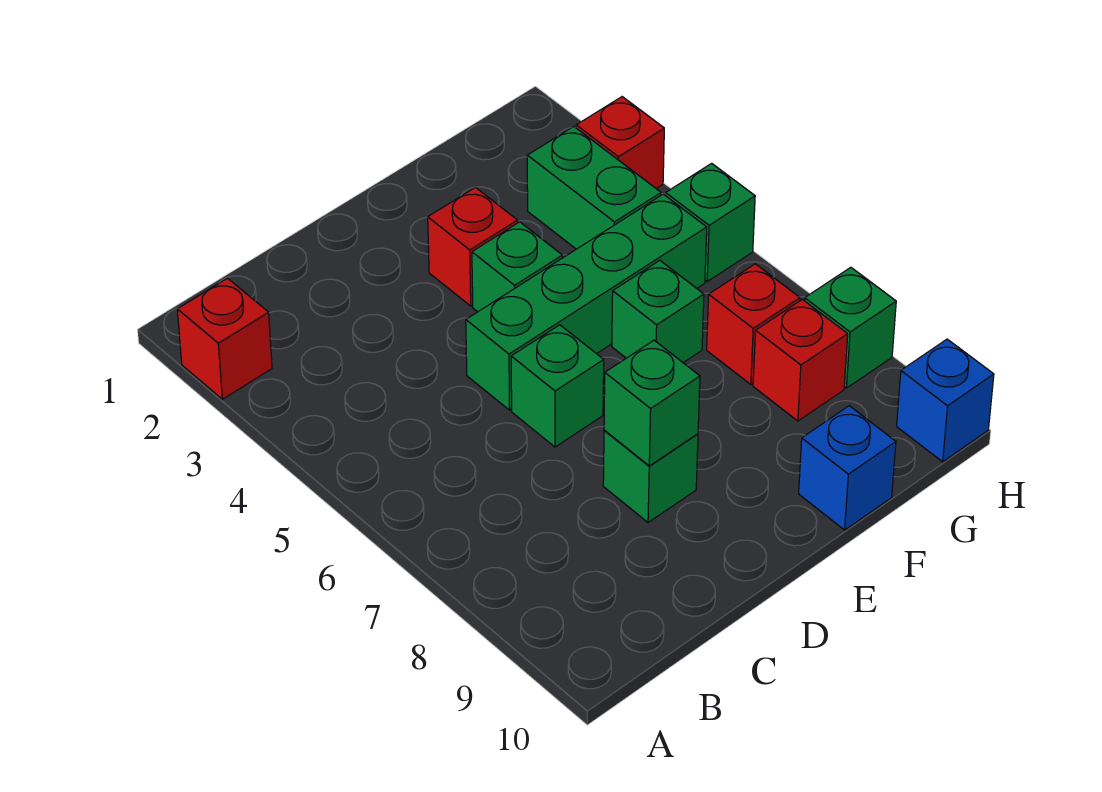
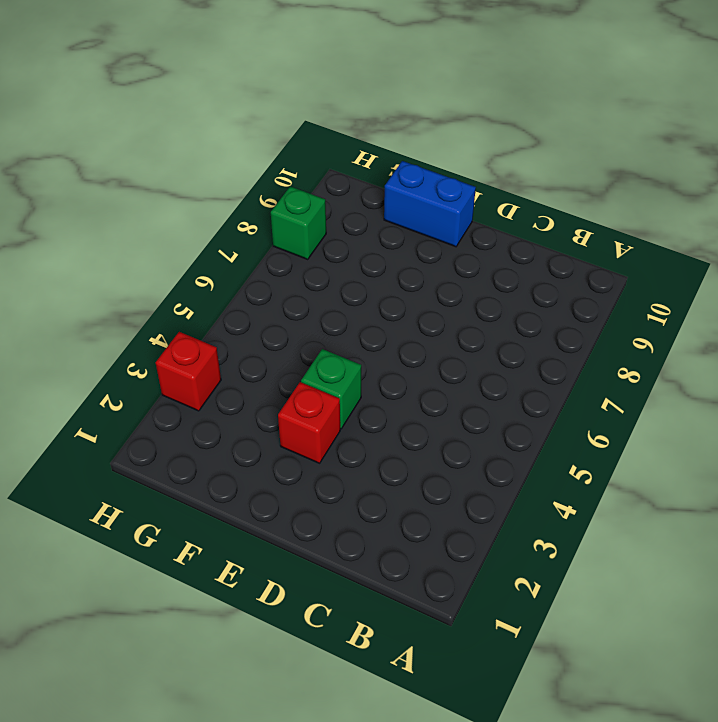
blue 1x2 brick [384,161,476,247] -> blue 1x1 brick [799,406,896,530]
none -> red 1x1 brick [177,278,272,399]
none -> green 1x4 brick [466,194,707,410]
none -> green 1x1 brick [511,325,604,447]

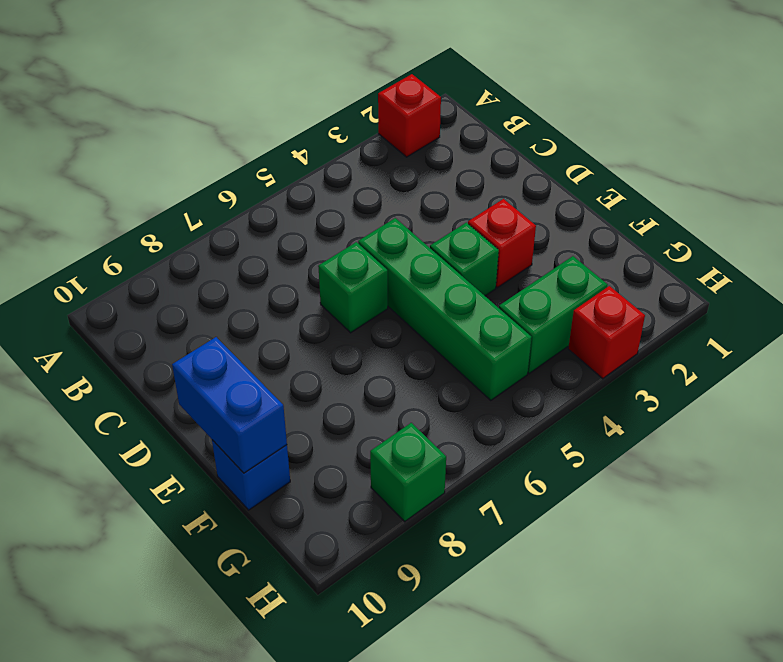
blue 1x2 brick [172,337,287,473] -> none
none -> green 1x1 brick [603,430,698,522]
none -> green 1x1 brick [612,260,704,363]
none -> red 1x1 brick [707,264,800,384]

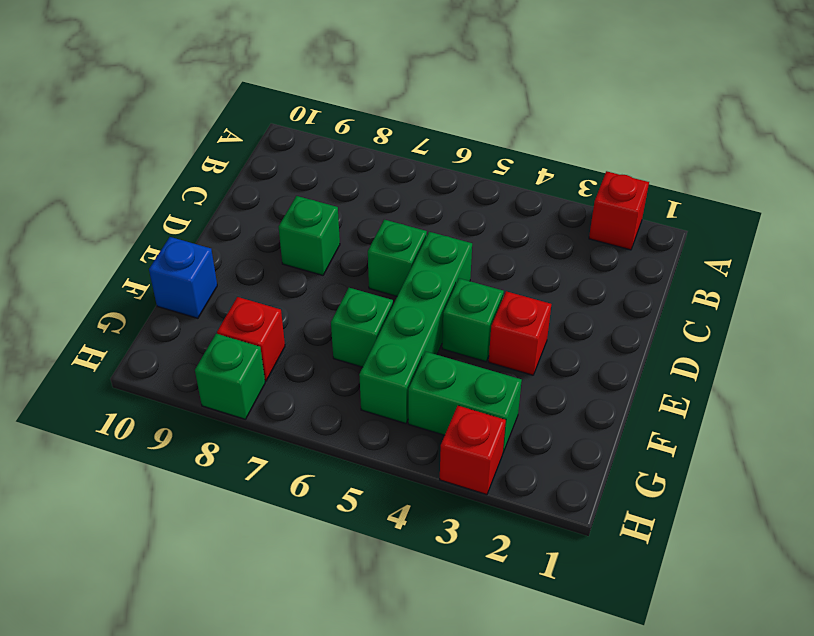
none -> red 1x1 brick [707,264,800,384]
none -> green 1x1 brick [666,163,755,281]
none -> blue 1x1 brick [897,339,994,462]

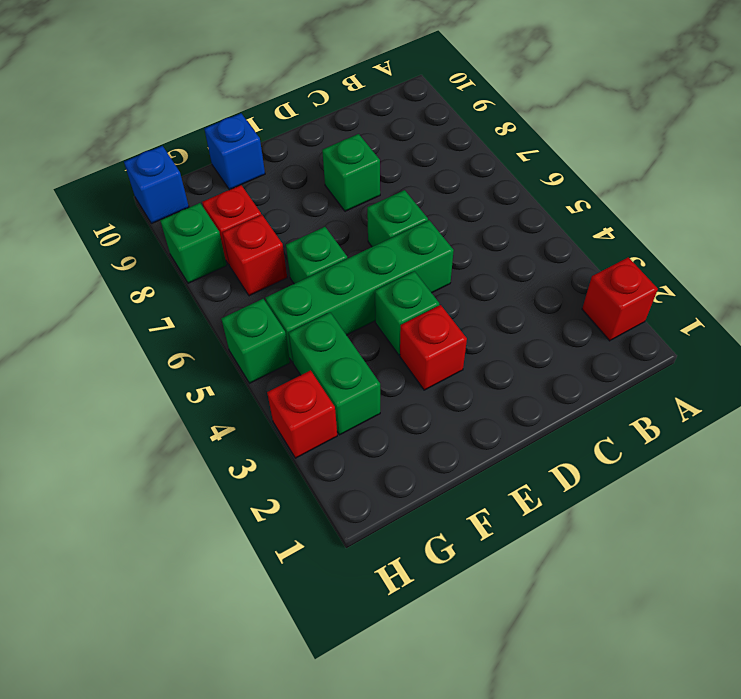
none -> green 1x1 brick [604,340,700,466]

